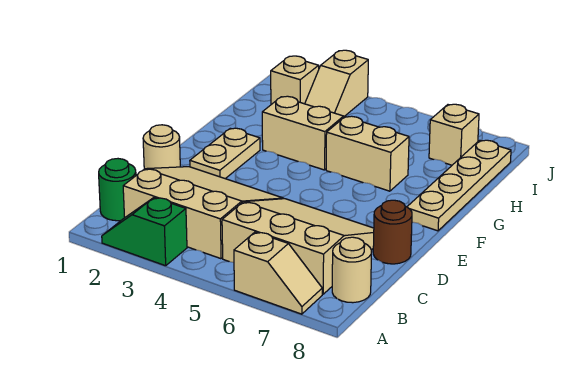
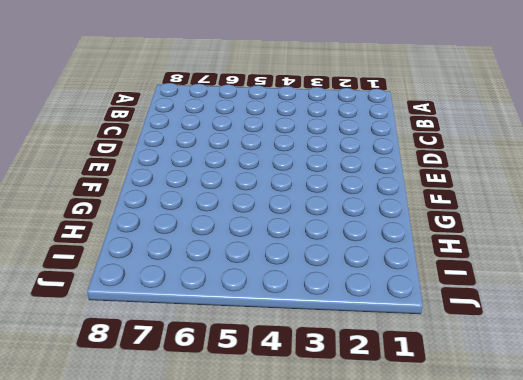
none -> green 1x2 slope [102,198,187,266]
none -> tan 1x2 slope [234,232,322,314]
none -> green 1x1 round brick [99,159,136,221]

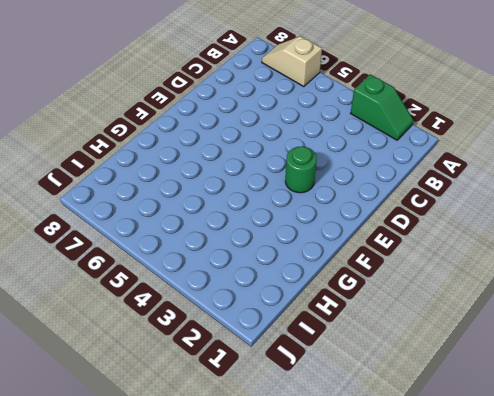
green 1x1 round brick [285,146,317,193] -> green 1x1 round brick moved to [99,159,136,221]
none -> tan 3x3 slope [123,167,284,259]
none -> tan 3x3 slope [222,199,374,294]
none -> tan 1x1 round brick [332,237,372,303]

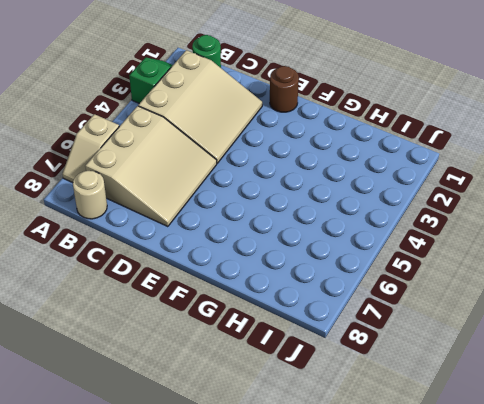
brown 1x1 round brick [270,66,299,112] -> brown 1x1 round brick moved to [373,200,412,264]
none -> tan 1x1 round brick [143,125,180,169]
none -> tan 1x2 plate [190,128,260,179]
none -> tan 1x4 plate [407,140,511,231]

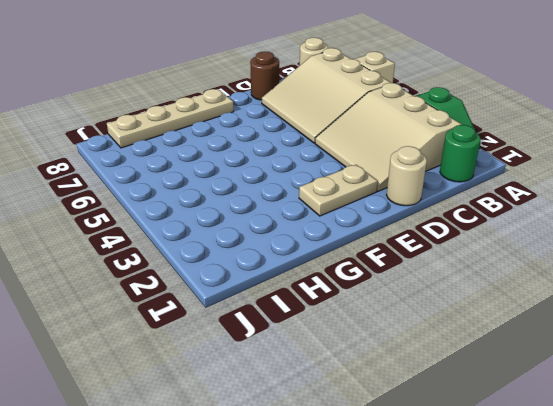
none -> tan 1x2 brick [262,96,344,170]
none -> tan 1x2 brick [326,116,409,191]
none -> tan 1x1 brick [271,56,319,104]

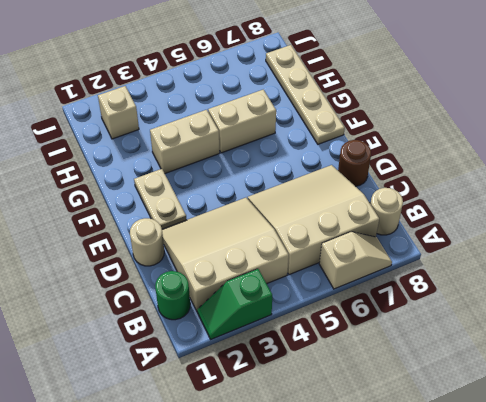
none -> tan 1x2 slope [305,50,368,116]
none -> tan 1x1 brick [429,104,479,165]

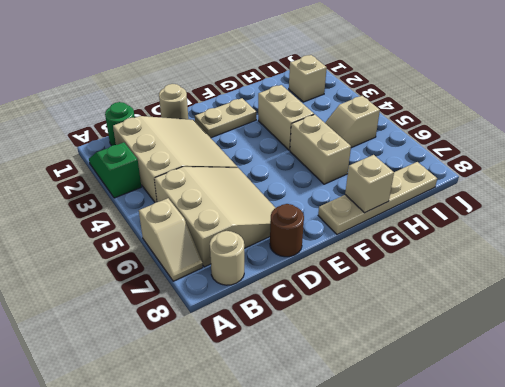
tan 1x1 brick [345,155,394,213] -> tan 1x1 brick moved to [429,104,479,165]
tan 1x2 slope [325,96,380,148] -> tan 1x2 slope moved to [305,50,368,116]

